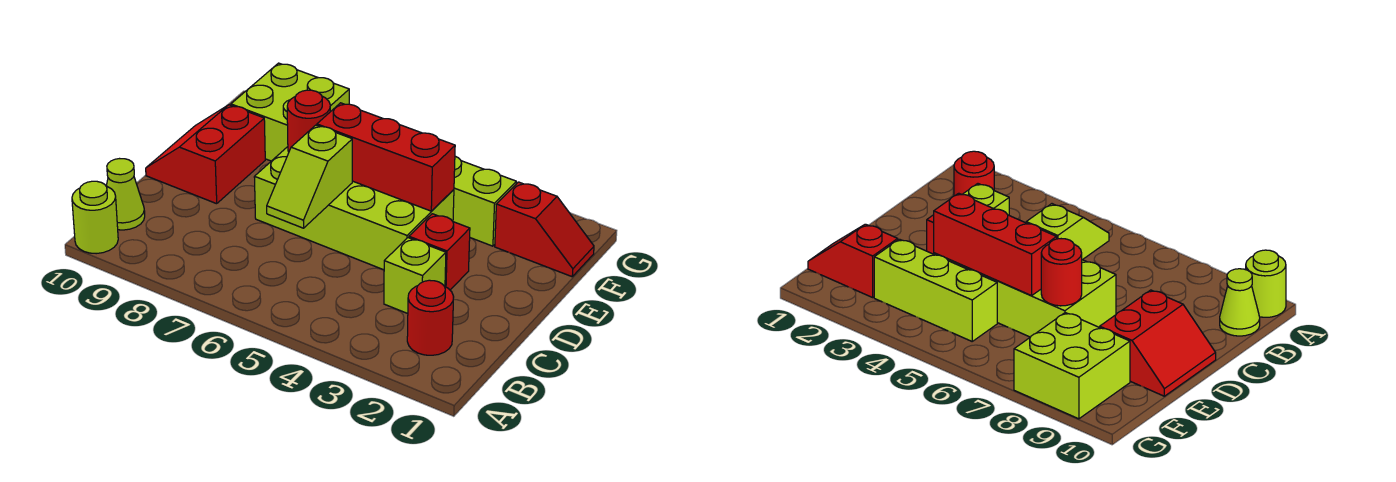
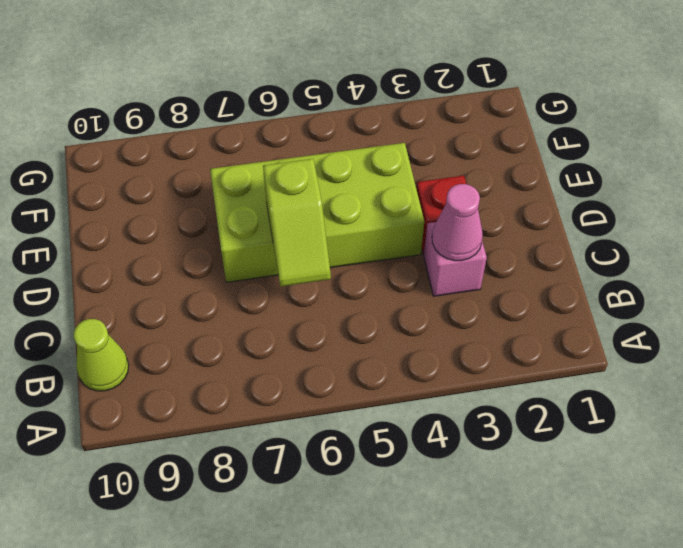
pink 1x1 brick [424,222,487,296] -> lime 1x1 brick [384,238,446,314]
pink 1x1 cone [432,184,483,261] -> none
none -> lime 1x1 round brick [72,181,118,254]
none -> red 1x1 round brick [407,280,454,355]
none -> red 2x2 slope [146,105,265,204]

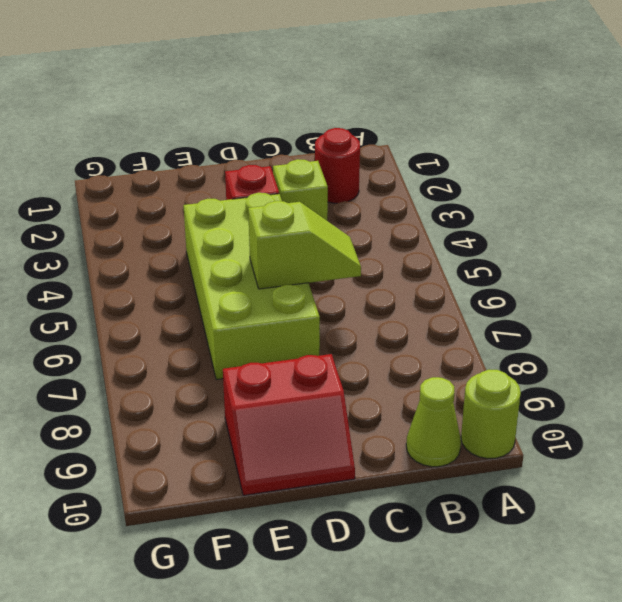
none -> red 1x2 slope [495,182,594,277]
none -> lime 1x3 brick [453,156,516,246]
none -> lime 2x2 brick [231,63,349,161]

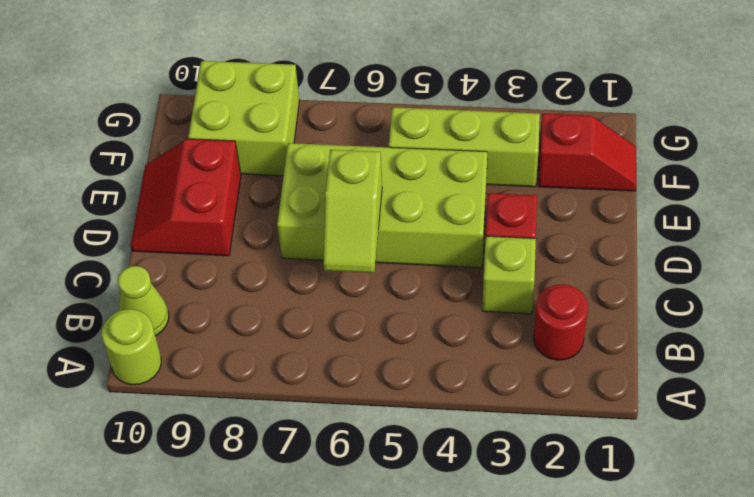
none -> red 1x3 brick [317,103,455,211]
none -> red 1x1 round brick [287,90,330,152]

